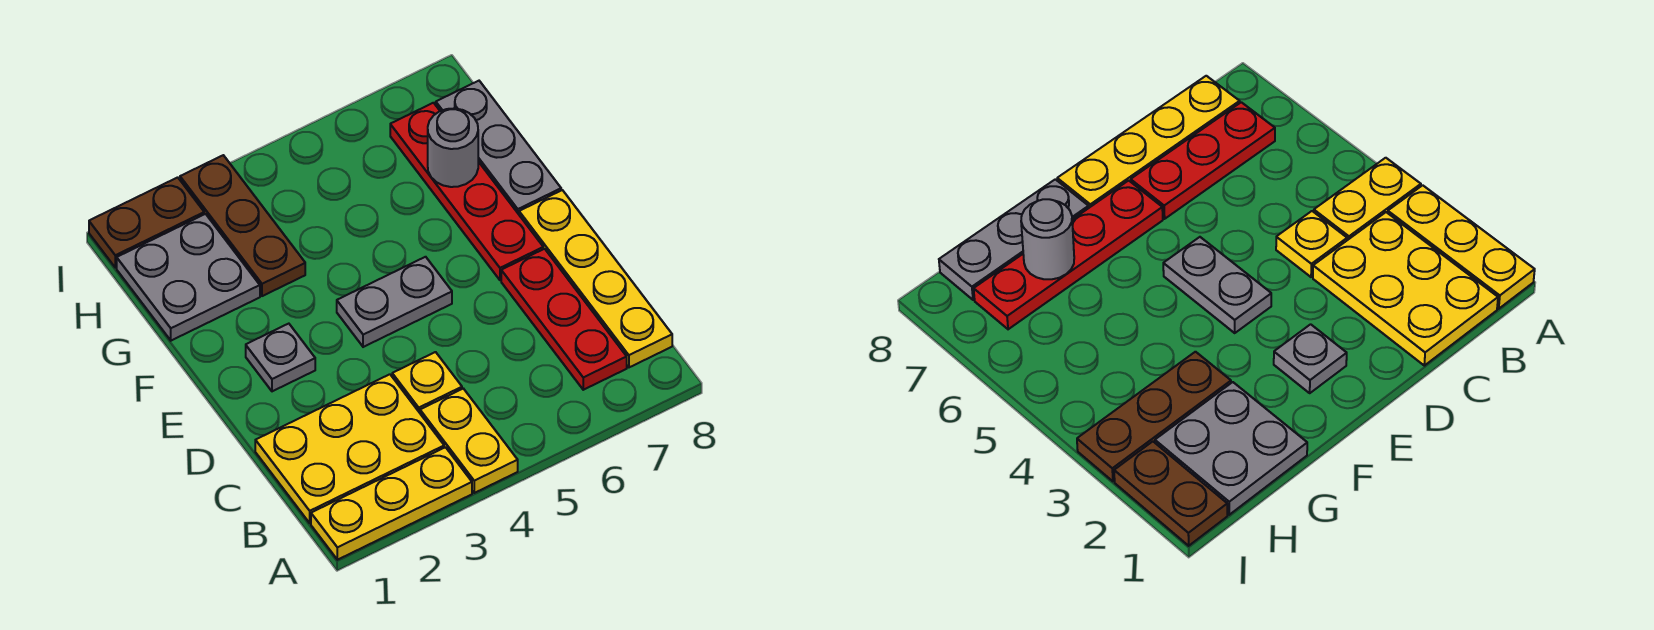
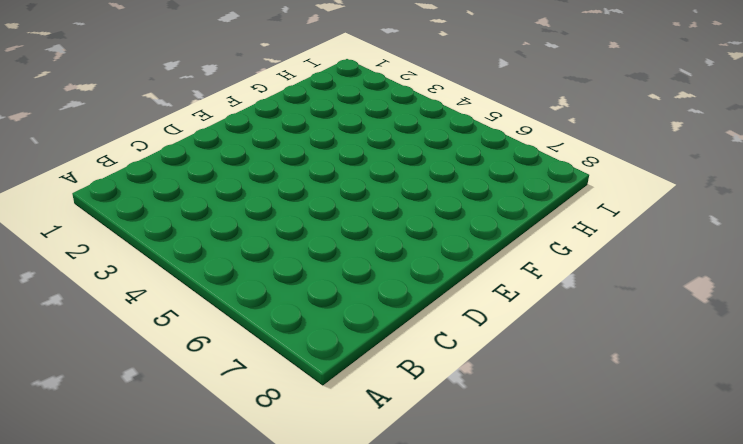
none -> yellow 1x3 plate [311,447,472,560]
none -> yellow 1x2 plate [420,389,518,493]
none -> yellow 2x3 plate [255,374,444,523]

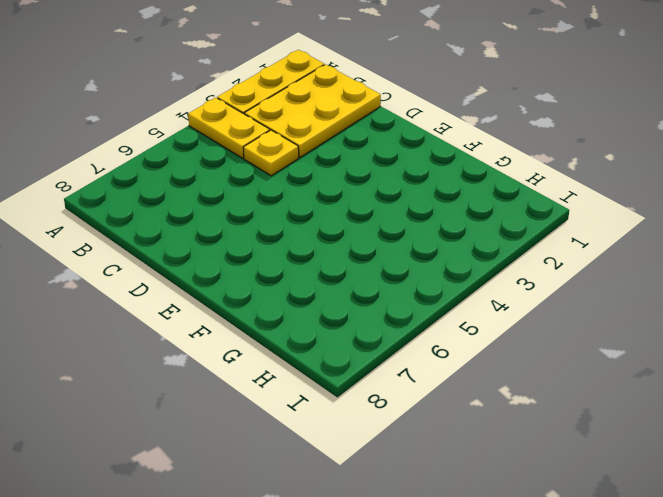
none -> red 1x3 plate [501,249,627,390]
none -> yellow 1x4 plate [519,190,672,367]
none -> grey 1x1 plate [246,324,315,391]

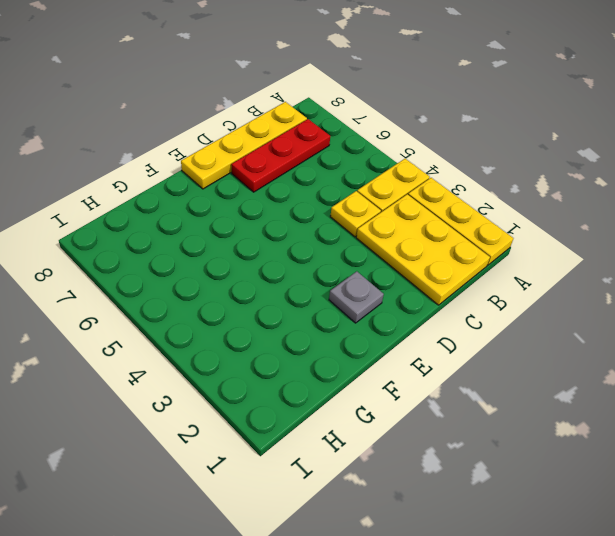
none -> grey 1x2 plate [337,257,452,347]
none -> red 1x4 plate [390,103,543,280]
none -> grey 1x3 plate [436,81,561,214]

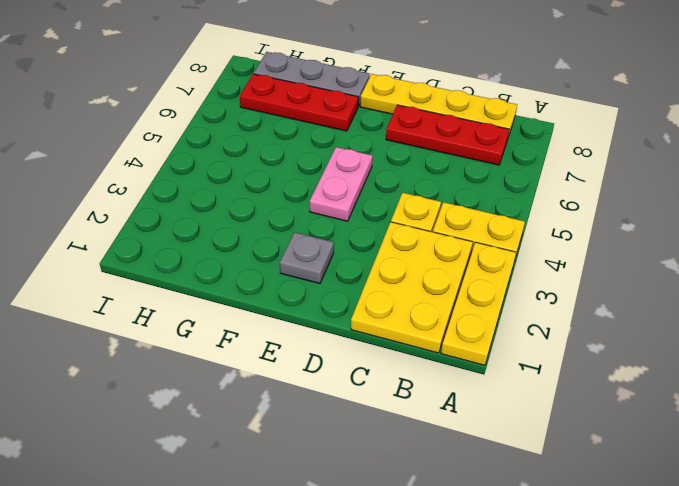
pink 1x2 plate [310,147,372,221] -> grey 1x2 plate [337,257,452,347]
red 1x3 plate [239,74,358,131] -> red 1x4 plate [390,103,543,280]
none -> grey 2x2 plate [117,214,260,341]
none -> brown 1x3 plate [180,155,305,296]
none -> brown 1x2 plate [89,177,204,268]

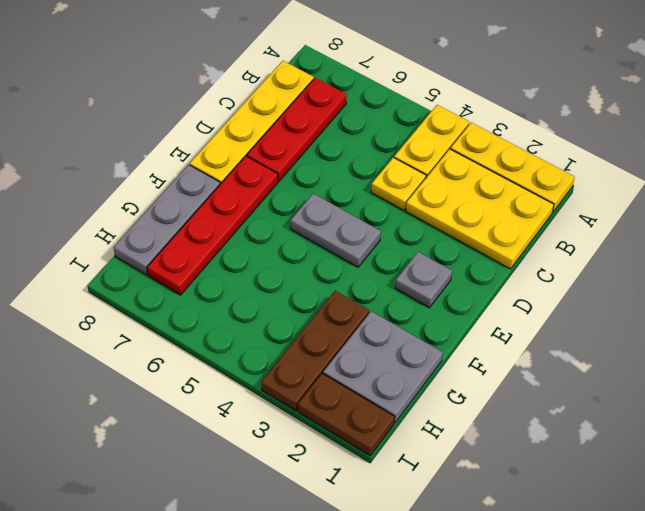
none -> grey 1x1 round brick [428,108,478,187]

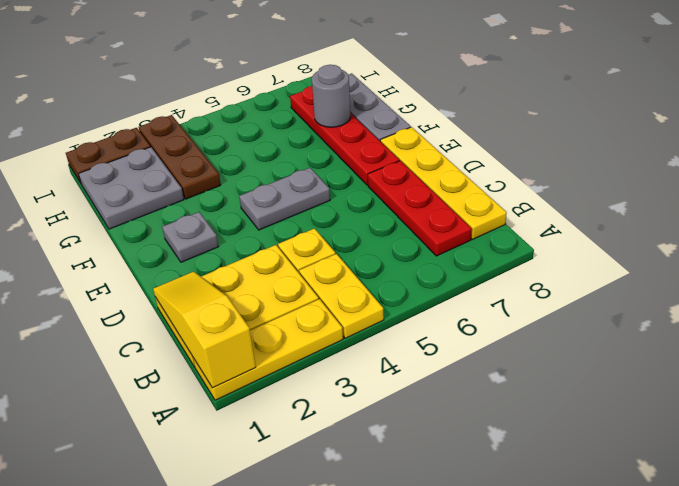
yellow 1x3 slope [153,272,256,388] -> none

